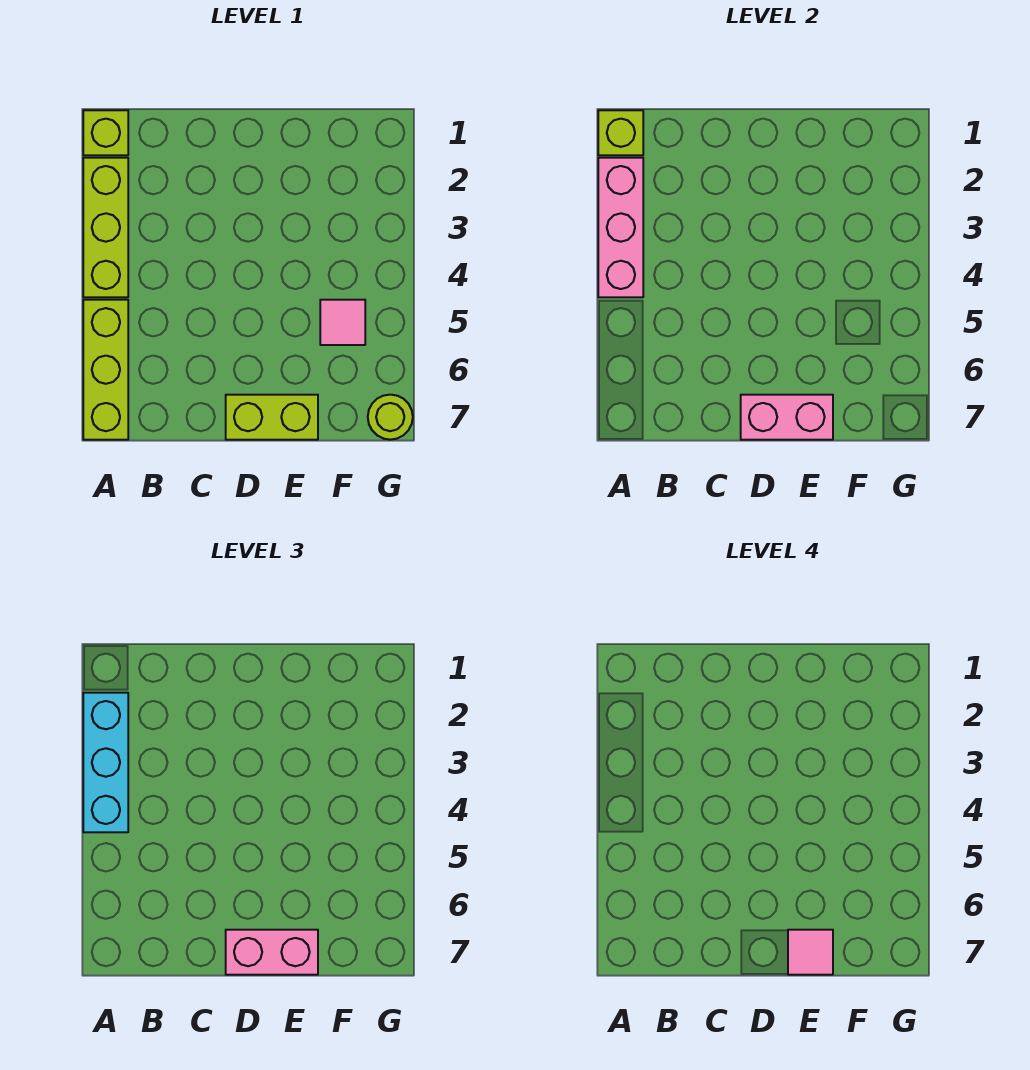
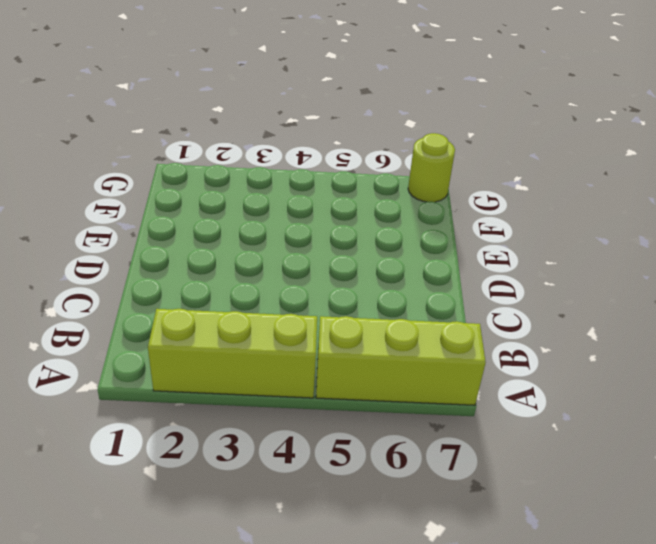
none -> lime 1x1 brick [83,110,128,155]
none -> lime 1x2 brick [226,395,318,440]
none -> pink 1x1 tile [320,300,365,345]

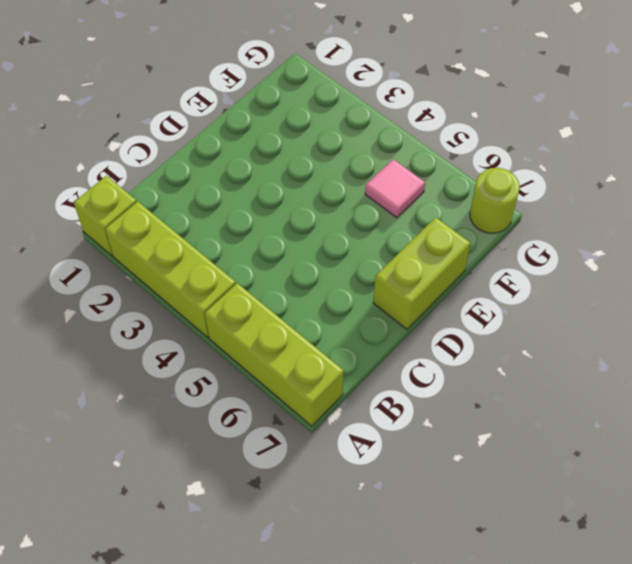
none -> lime 1x1 brick [598,110,643,155]
none -> pink 1x3 brick [598,158,643,297]
none -> pink 1x2 brick [741,395,833,440]

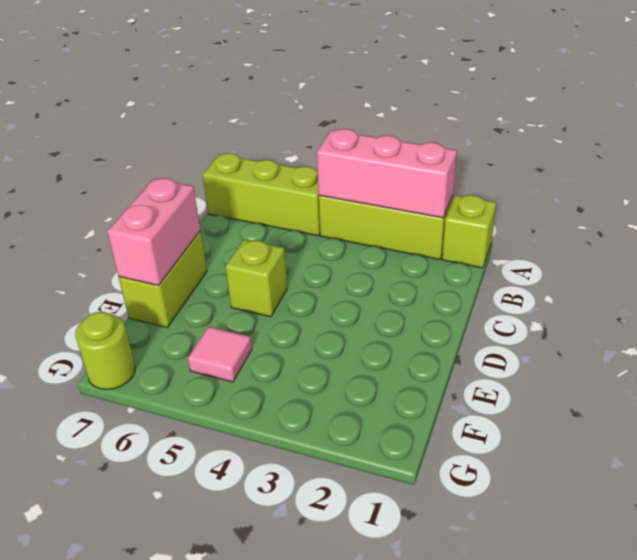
lime 1x1 brick [225,240,287,317] -> lime 1x1 brick moved to [598,110,643,155]
none -> cyan 1x3 brick [83,693,128,832]
none -> pink 1x2 brick [226,930,318,975]
none -> pink 1x1 tile [788,930,833,975]

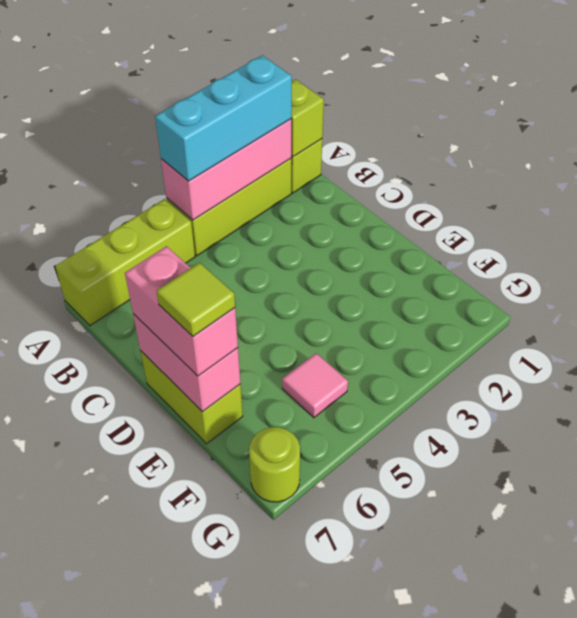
lime 1x1 tile [157,263,235,336] -> pink 1x1 tile [788,930,833,975]

